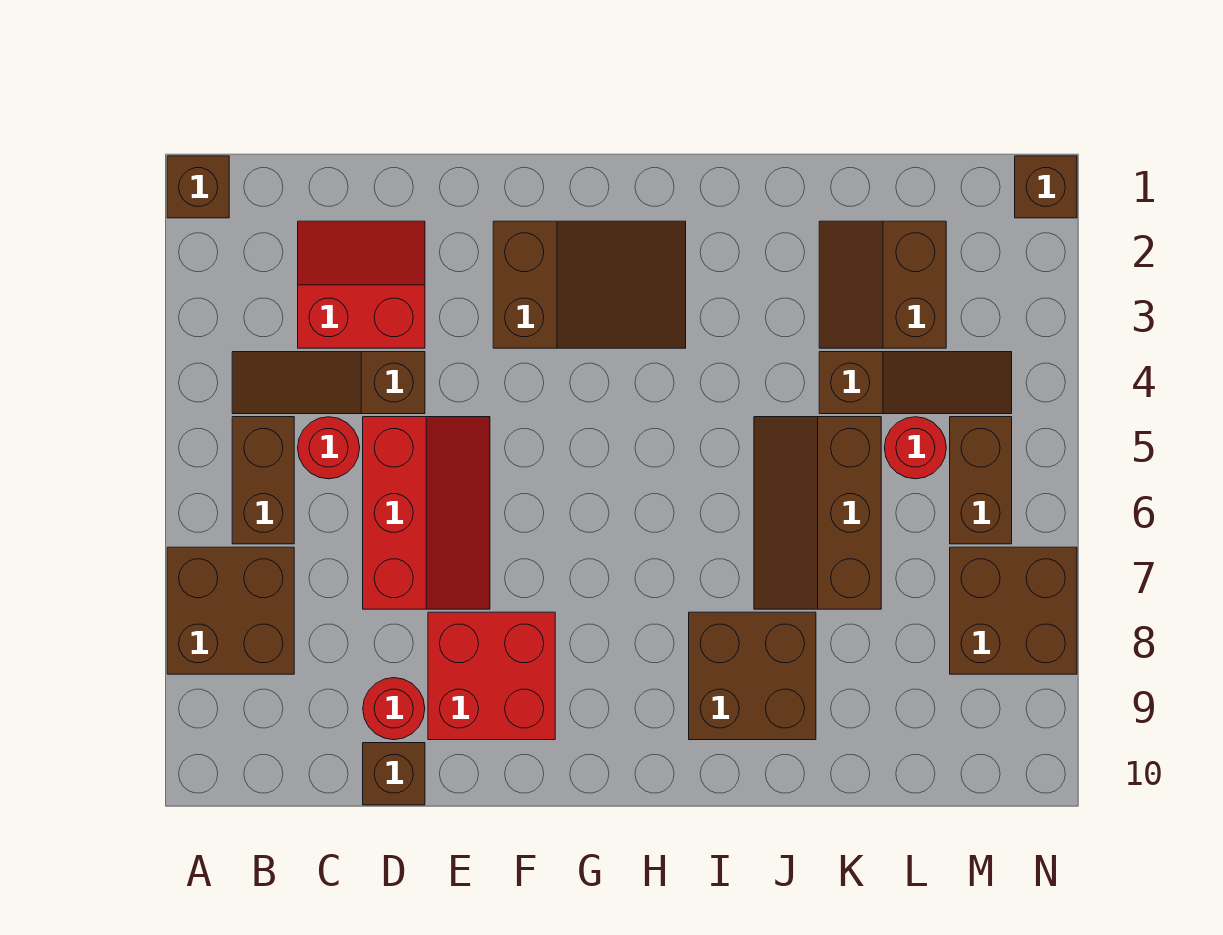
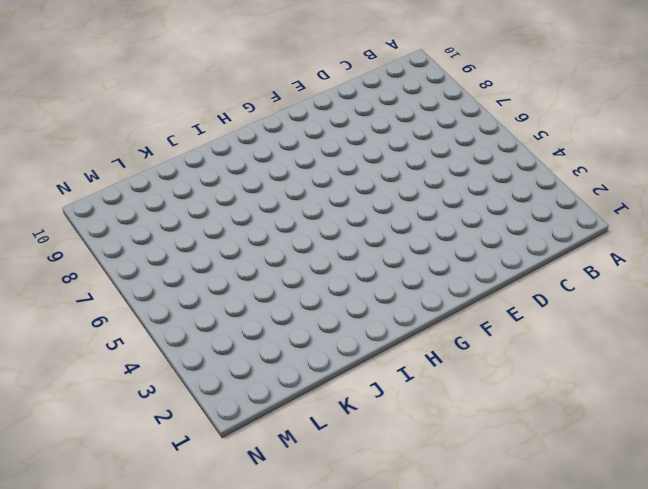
none -> brown 1x1 brick [167,156,229,218]
none -> brown 2x2 brick [167,547,294,674]
none -> brown 1x3 slope [232,352,425,414]

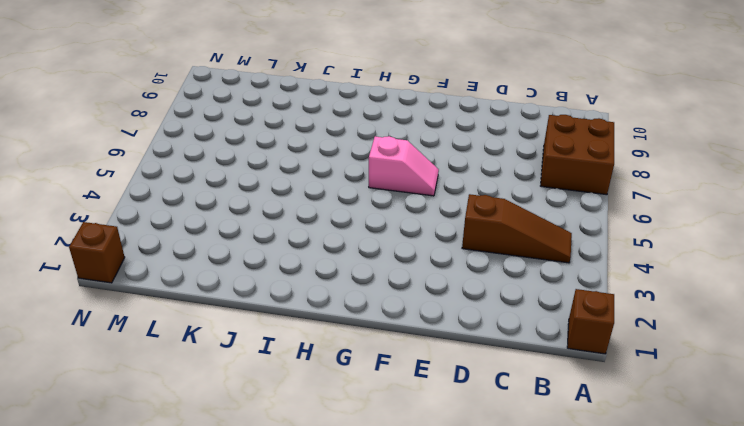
pink 1x2 slope [369,136,439,196] -> none
none -> brown 1x2 brick [232,417,294,544]
none -> red 2x2 slope [298,221,425,348]
none -> red 1x1 round brick [298,417,360,479]

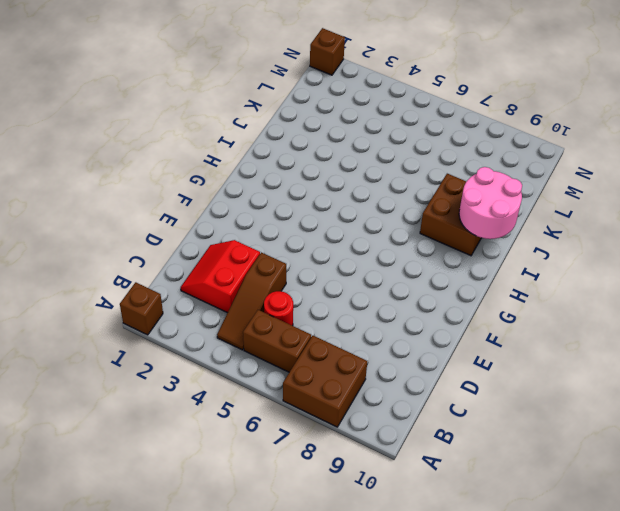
pink 2x2 round brick [459,167,522,239] -> none
none -> red 2x3 slope [363,417,490,609]
none -> red 1x1 round brick [363,678,425,740]
none -> brown 1x1 brick [363,743,425,805]

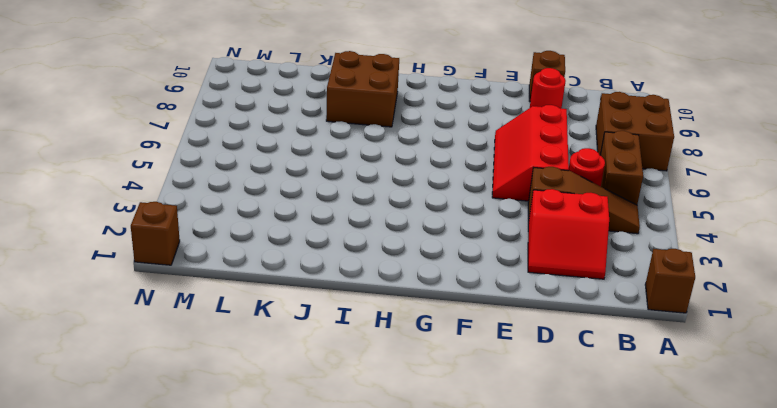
none -> red 2x2 brick [428,612,555,740]
none -> brown 2x3 slope [493,221,686,348]
none -> brown 2x3 slope [754,417,881,609]

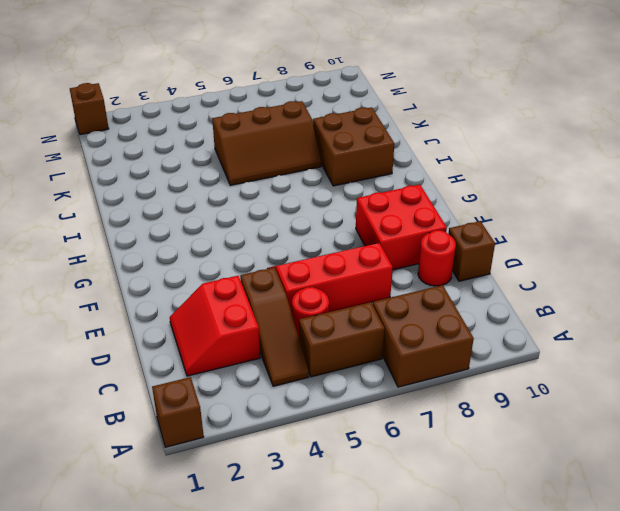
none -> brown 2x3 slope [493,221,686,348]
none -> brown 2x2 slope [819,221,946,348]
none -> brown 1x3 slope [819,352,1012,414]

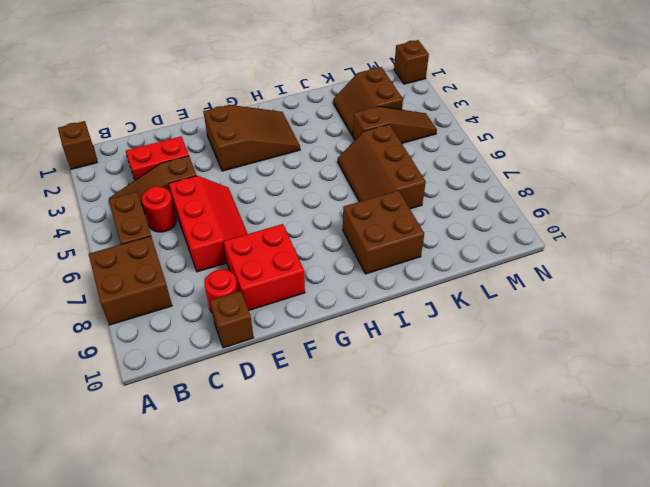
none -> red 1x1 round brick [884,417,946,479]
none -> brown 1x2 brick [950,417,1012,544]
none -> brown 2x2 brick [950,547,1077,674]

